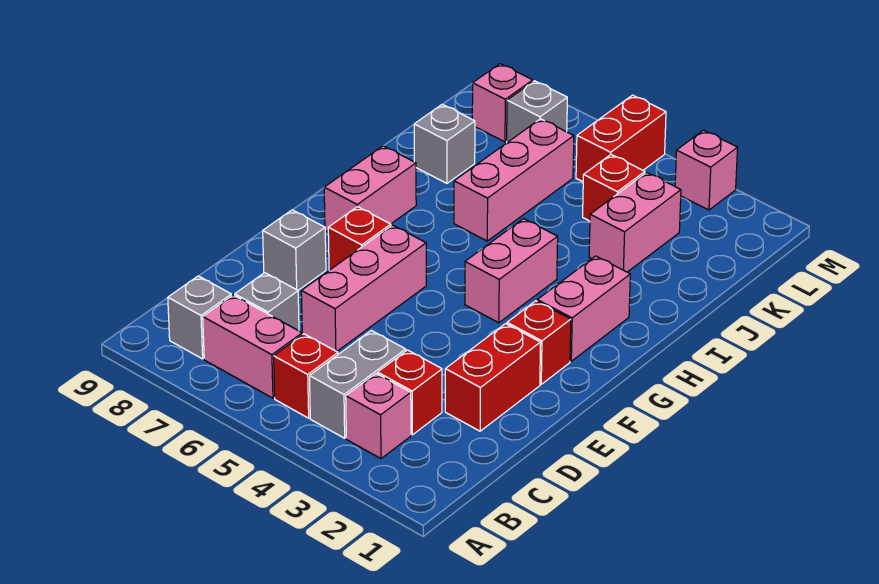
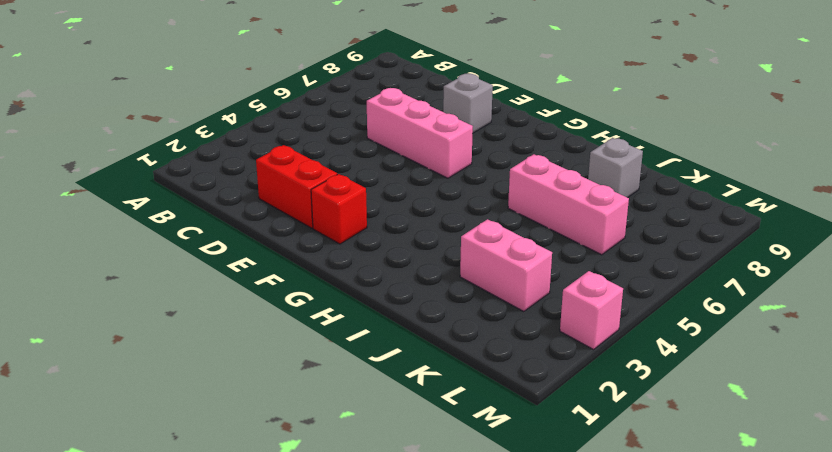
none -> pink 1x1 brick [346,374,411,459]
none -> grey 1x2 brick [310,330,406,438]
none -> red 1x1 brick [274,334,338,418]

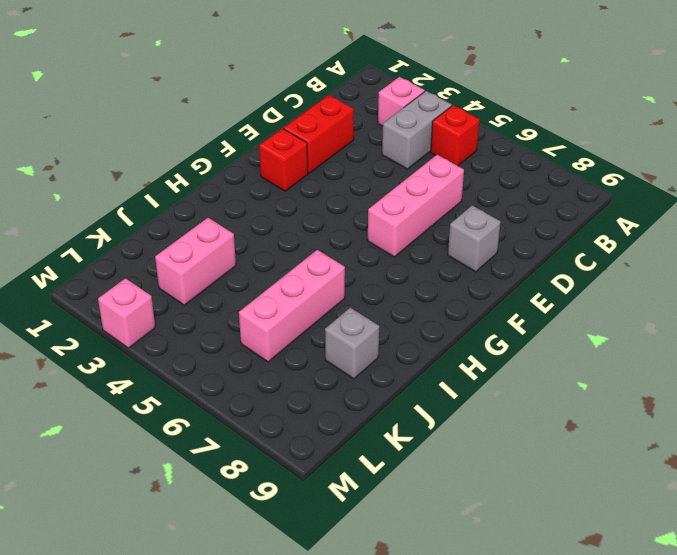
none -> pink 1x2 brick [203,295,302,398]
none -> grey 1x1 brick [168,276,231,359]
none -> red 1x1 brick [378,350,442,435]

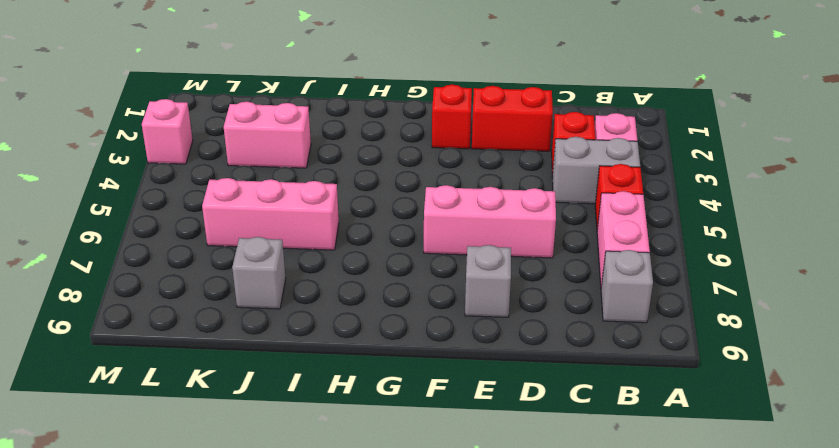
none -> grey 1x1 brick [235,273,299,331]
none -> red 1x1 brick [328,207,391,270]
none -> pink 1x2 brick [537,256,630,361]

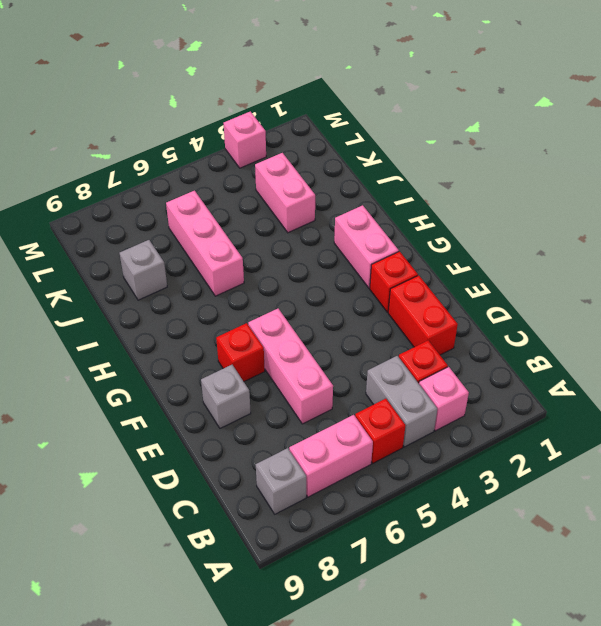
none -> grey 1x1 brick [235,273,299,331]
none -> pink 1x2 brick [465,219,558,323]
none -> pink 1x2 brick [324,146,416,232]

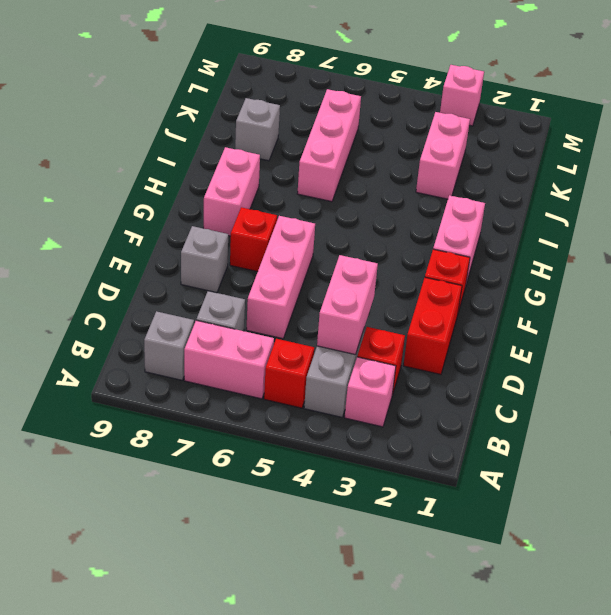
pink 1x2 brick [317,255,378,355] -> pink 1x2 brick moved to [465,219,558,323]
none -> red 1x1 brick [583,155,645,221]
none -> red 1x2 brick [576,95,666,182]
none -> grey 1x1 brick [507,81,567,142]

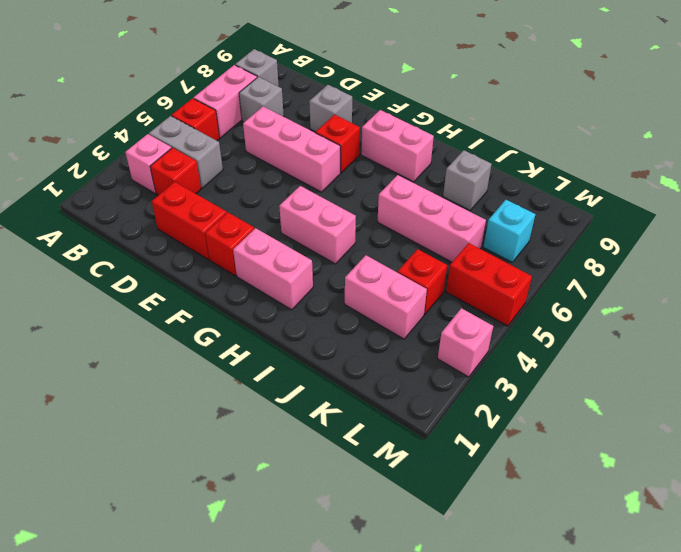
cyan 1x1 brick [484,200,535,262] -> grey 1x1 brick [507,81,567,142]
none -> pink 1x1 brick [472,64,533,142]

